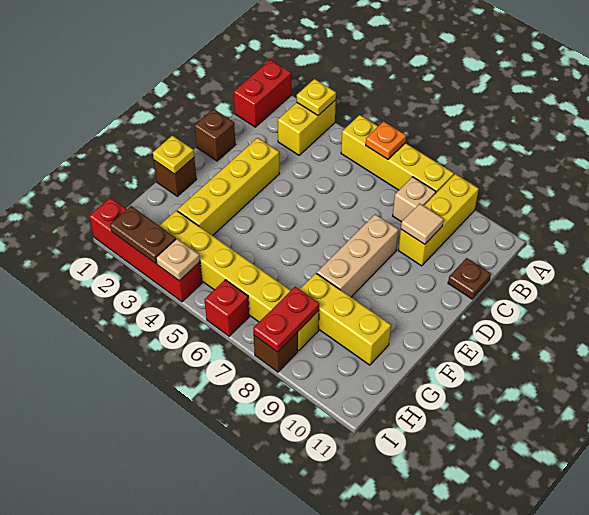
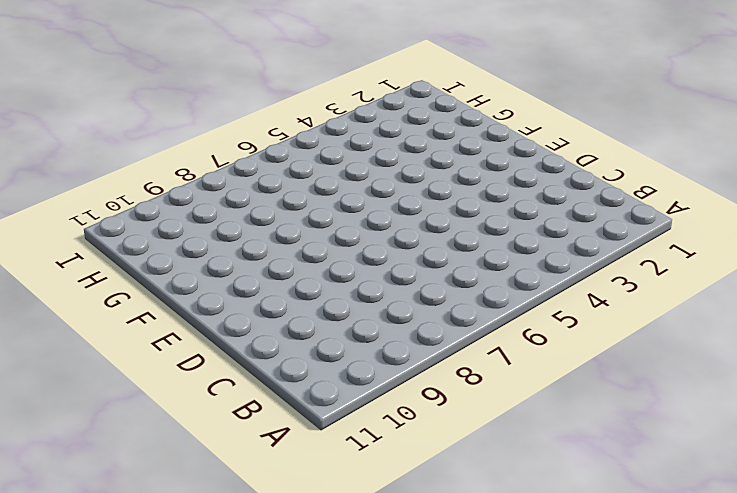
none -> red 1x2 brick [234,60,291,127]
none -> yellow 1x2 brick [278,100,336,155]
none -> yellow 1x4 brick [341,115,454,193]

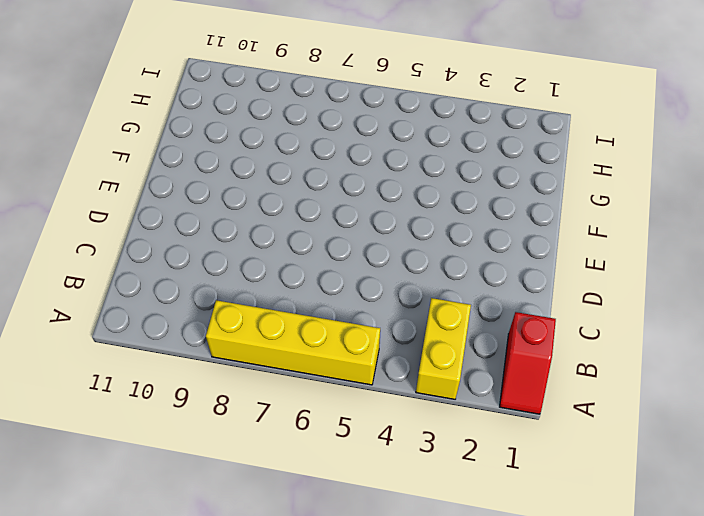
red 1x2 slope [500,312,556,414] -> red 1x2 brick [234,60,291,127]
none -> yellow 1x3 brick [398,174,479,266]
none -> tan 1x1 brick [393,177,436,222]
none -> brown 1x1 plate [448,258,491,299]

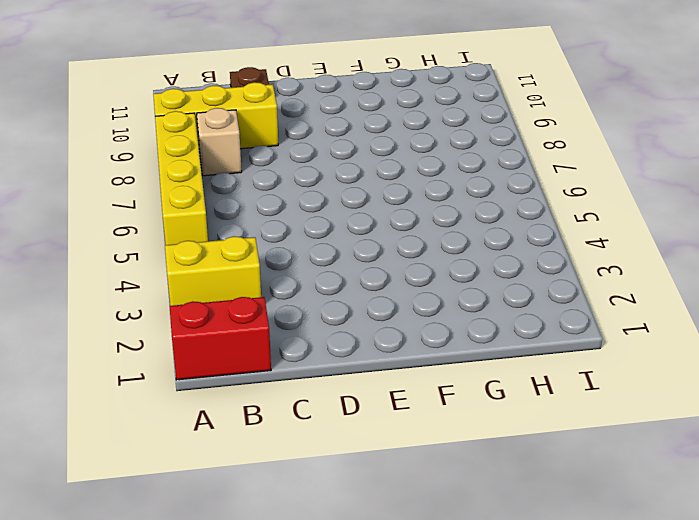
none -> brown 1x1 brick [195,109,236,161]
none -> yellow 1x4 brick [177,138,280,236]
none -> tan 1x3 brick [317,214,399,297]

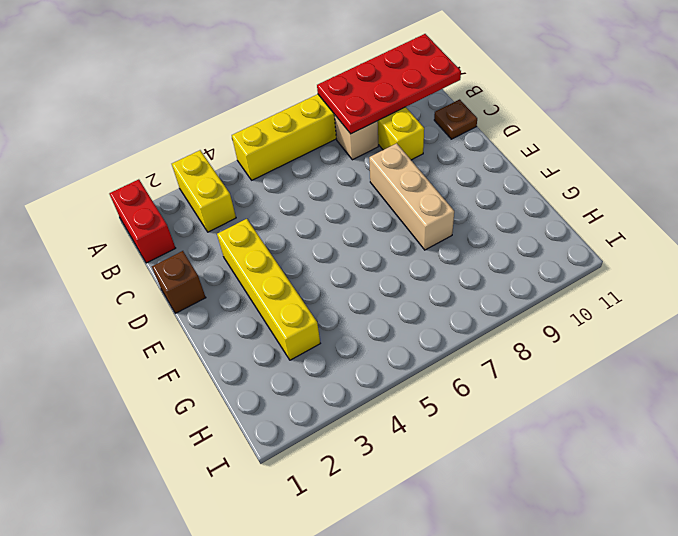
red 2x4 plate [317,34,461,134] -> none
none -> brown 1x1 brick [154,158,196,196]
none -> yellow 1x3 brick [300,273,391,365]
none -> yellow 1x6 brick [159,210,319,351]

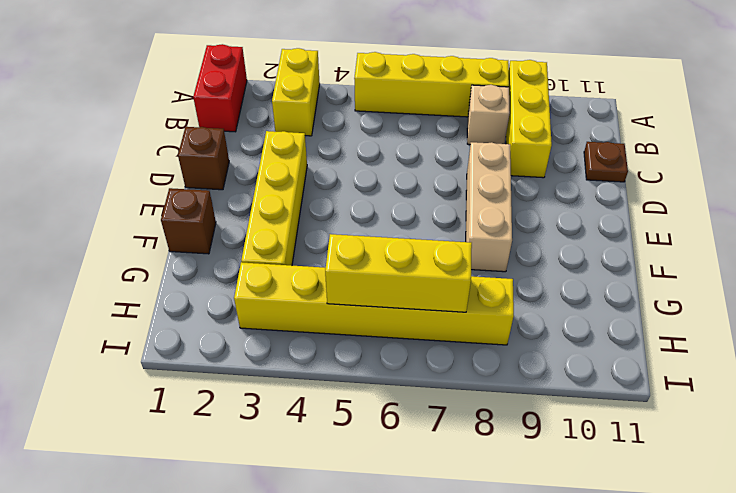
yellow 1x3 brick [325,234,472,312] -> yellow 1x3 brick moved to [300,273,391,365]
none -> red 1x4 brick [89,198,202,302]
none -> red 1x1 brick [205,280,249,336]
none -> brown 1x1 brick [254,332,298,372]

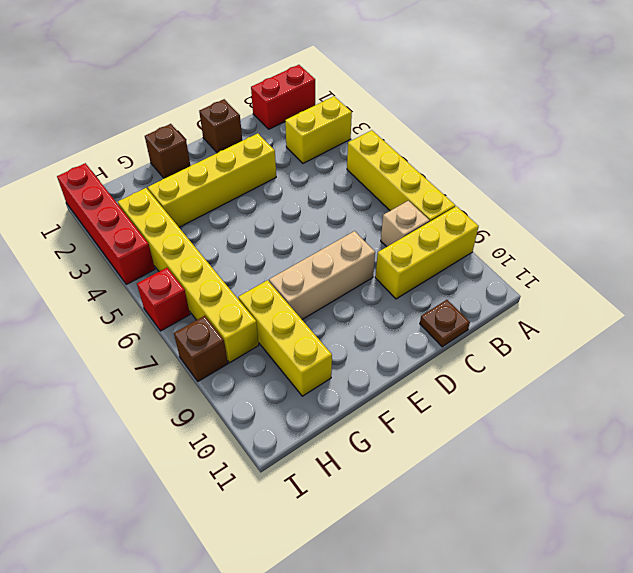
none -> yellow 1x1 plate [297,79,336,115]
none -> orange 1x1 plate [366,121,406,159]
none -> tan 1x1 tile [401,203,444,244]

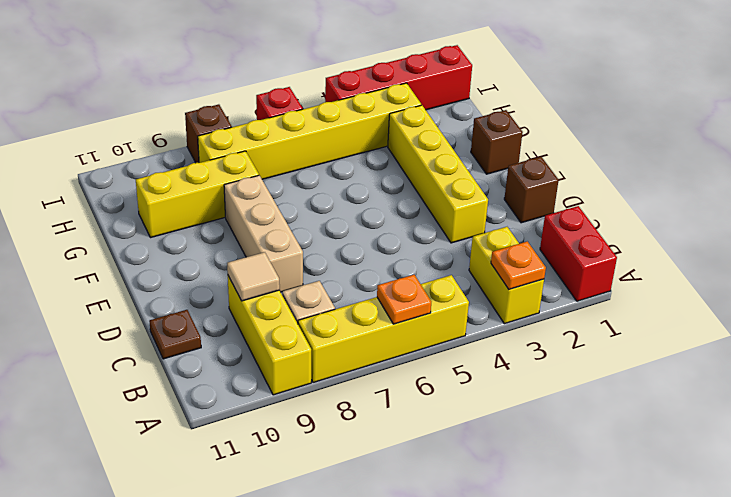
orange 1x1 plate [491,241,546,289] -> yellow 1x1 plate [297,79,336,115]
none -> yellow 1x1 plate [153,136,194,174]
none -> red 1x2 plate [253,287,319,352]
none -> brown 1x2 plate [110,206,176,264]

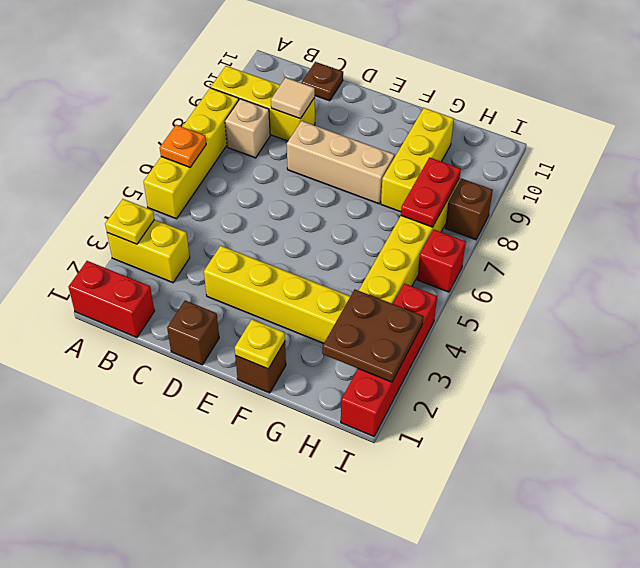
brown 2x2 plate [322,290,423,382] -> brown 1x2 plate [110,206,176,264]
red 1x2 plate [401,157,461,227] -> red 1x2 plate turned to [253,287,319,352]
none -> tan 1x1 plate [156,239,200,281]

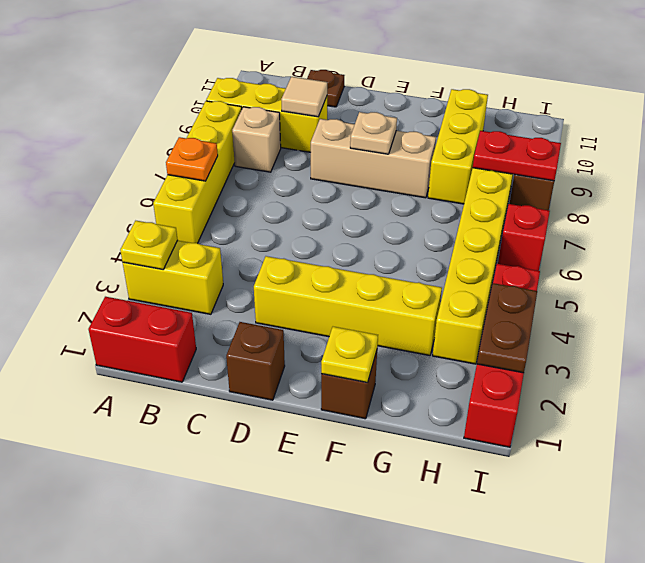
tan 1x1 plate [350,112,397,154] -> tan 1x1 plate moved to [156,239,200,281]

